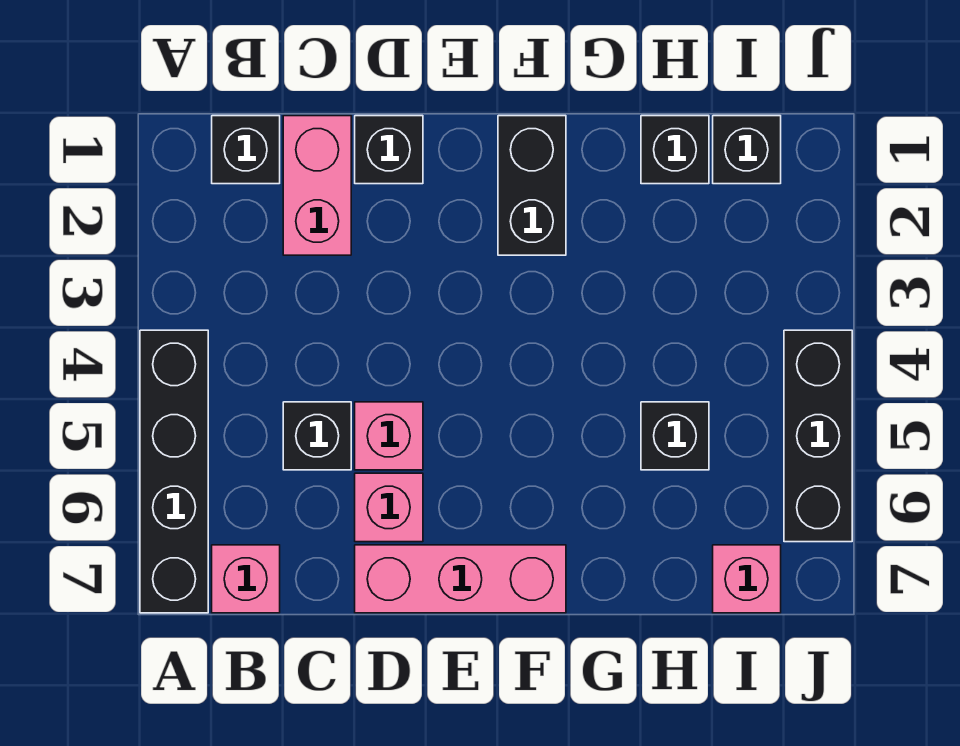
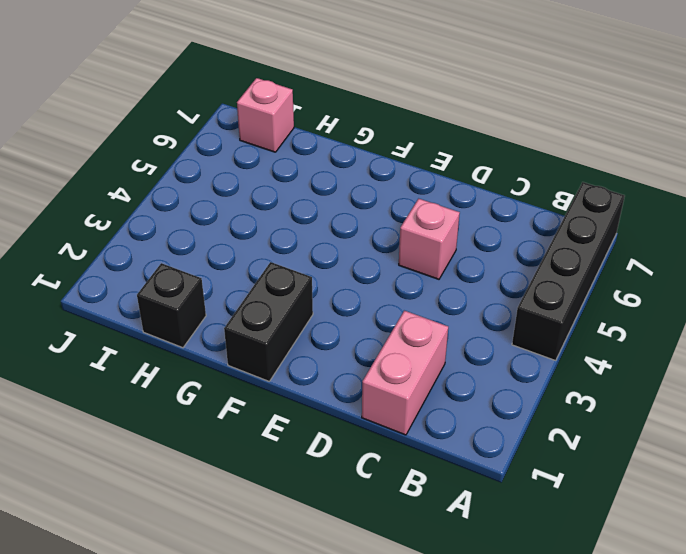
none -> black 1x1 brick [212,116,280,184]
none -> pink 1x1 brick [212,545,280,613]
none -> black 1x1 brick [283,402,351,470]

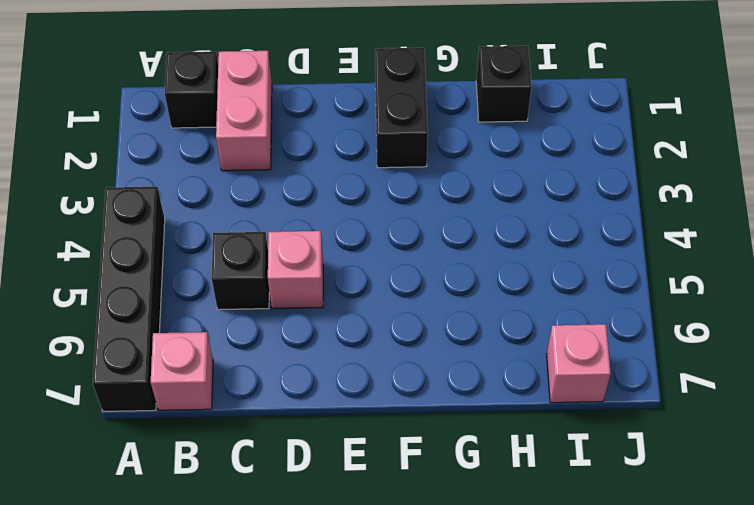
none -> black 1x1 brick [355,116,423,184]
none -> pink 1x1 brick [355,473,423,542]
none -> pink 1x3 brick [355,545,566,613]

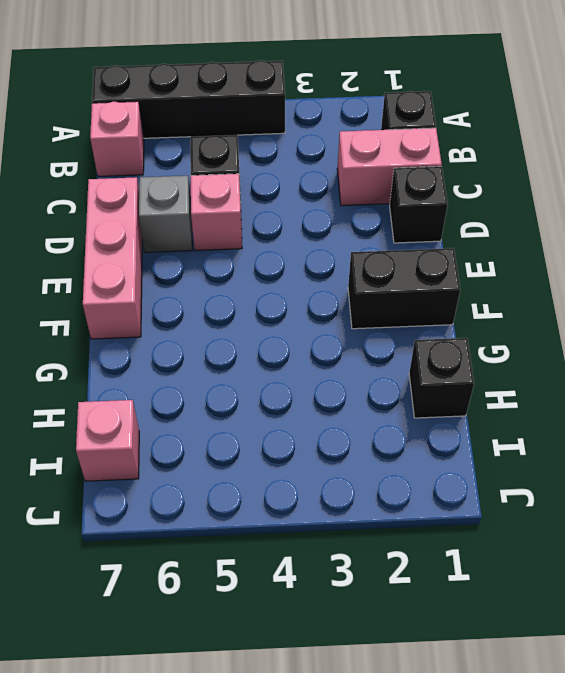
grey 1x1 brick [139,176,192,252] -> pink 1x1 brick [355,473,423,542]
none -> black 1x1 brick [641,402,709,470]
none -> black 1x1 brick [713,116,781,184]
none -> black 1x3 brick [784,330,852,542]

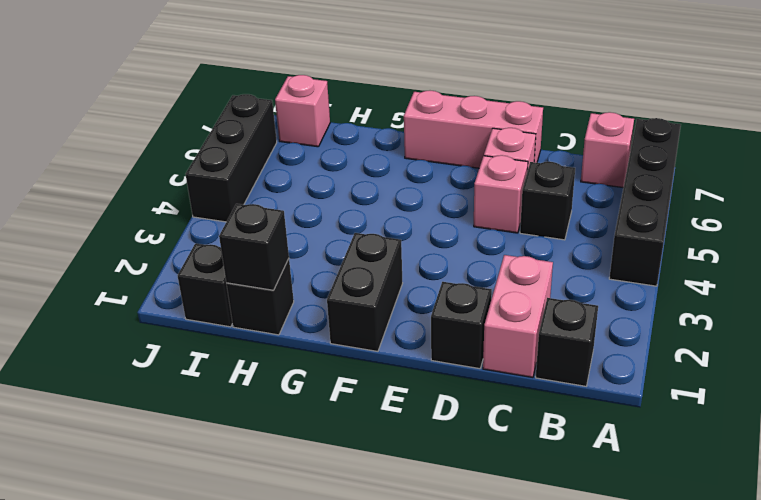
black 1x1 brick [219,204,289,290] -> black 1x1 brick moved to [641,402,709,470]

